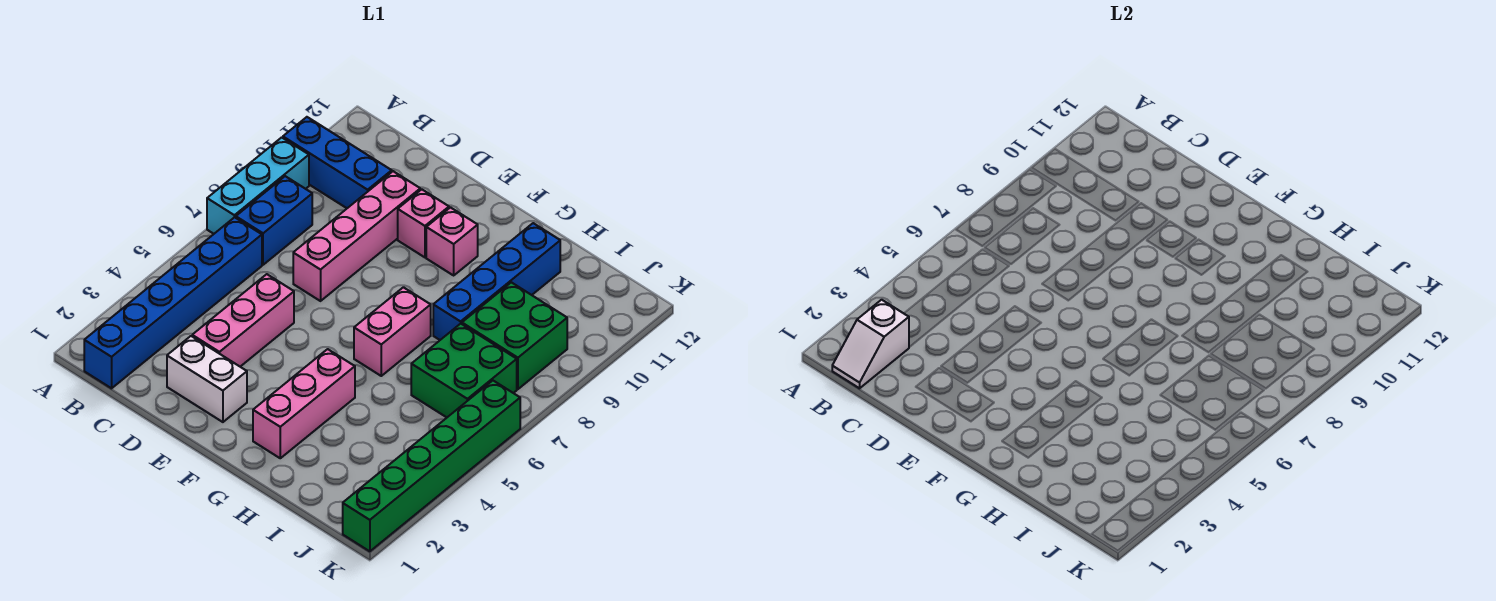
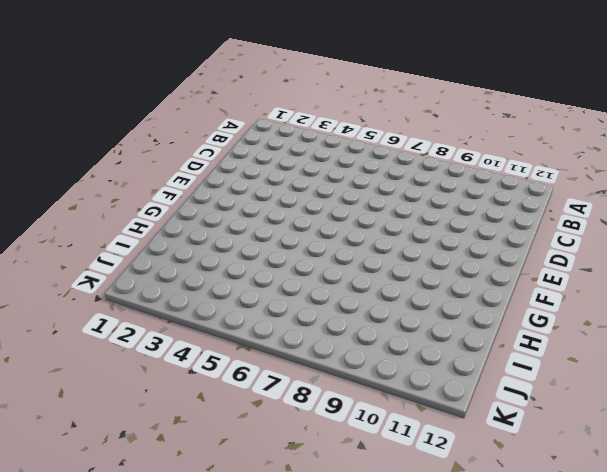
none -> cyan 1x3 brick [207,137,309,234]
none -> blue 1x3 brick [283,117,392,208]
none -> blue 1x6 brick [84,217,262,388]

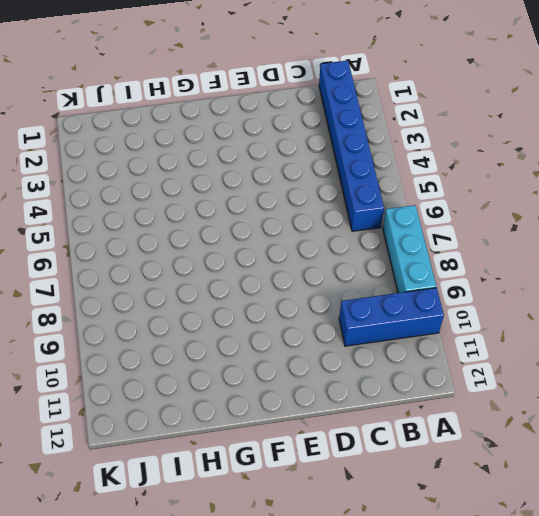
none -> blue 1x2 brick [236,176,312,265]
none -> white 1x2 brick [167,336,247,422]
none -> pink 1x3 brick [192,274,294,367]

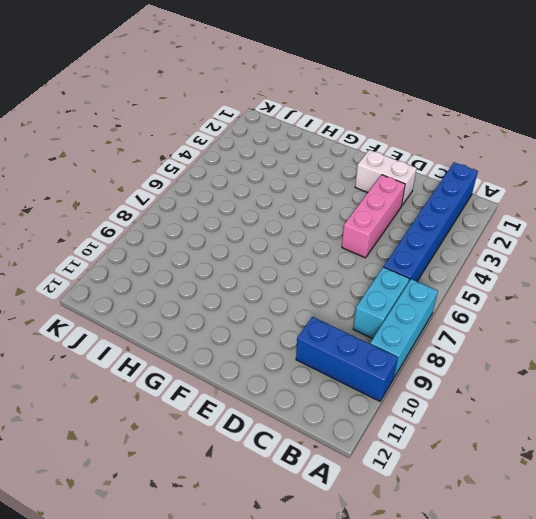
cyan 1x2 brick [353,267,409,338] -> blue 1x2 brick [236,176,312,265]
none -> pink 1x4 brick [293,171,420,301]
none -> pink 1x1 brick [398,189,449,257]
none -> pink 1x1 brick [426,208,478,275]

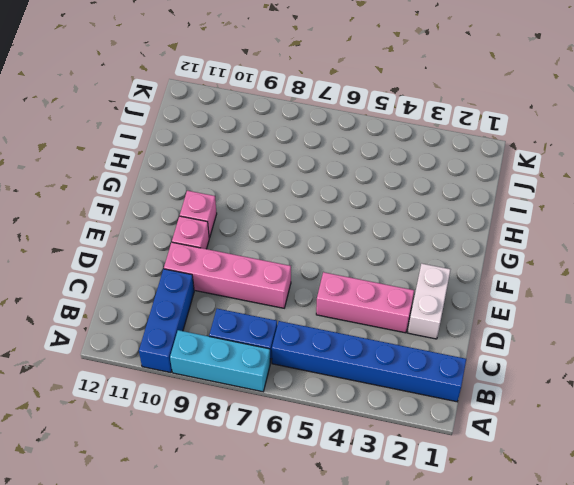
none -> pink 1x3 brick [253,349,355,458]
none -> pink 1x2 brick [354,287,431,376]
none -> blue 1x4 brick [433,223,560,340]

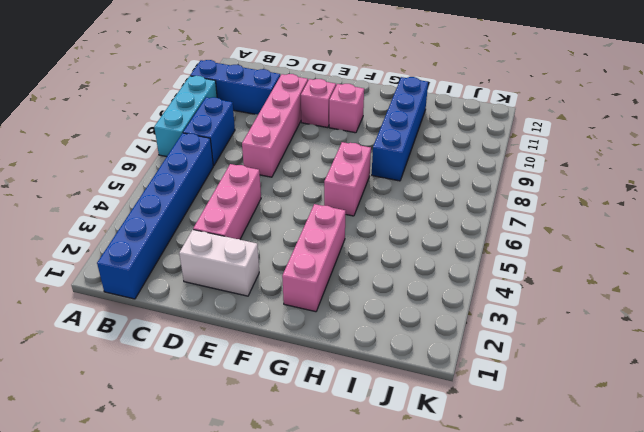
none -> green 2x2 brick [411,324,517,417]
none -> green 2x2 brick [462,282,567,389]
none -> green 1x6 brick [343,381,520,551]

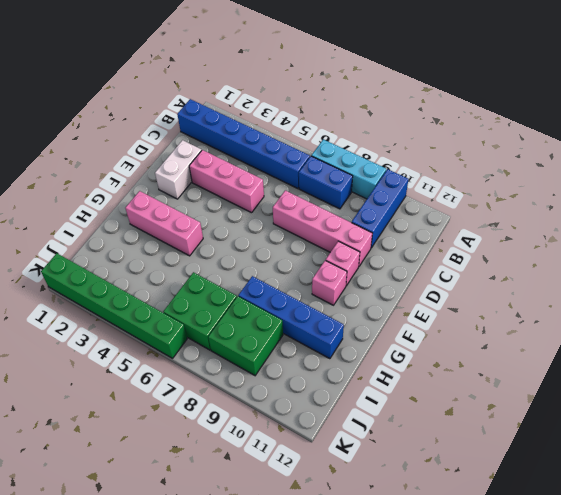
none -> pink 1x2 brick [354,287,431,376]
none -> white 1x2 slope [832,300,909,388]

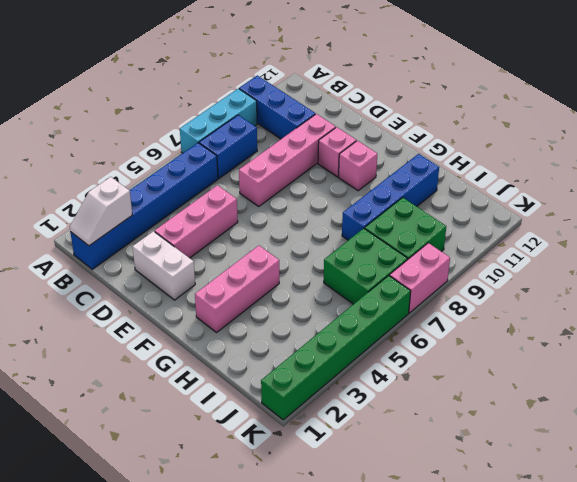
pink 1x2 brick [390,243,450,313] -> pink 1x2 brick moved to [354,287,431,376]

